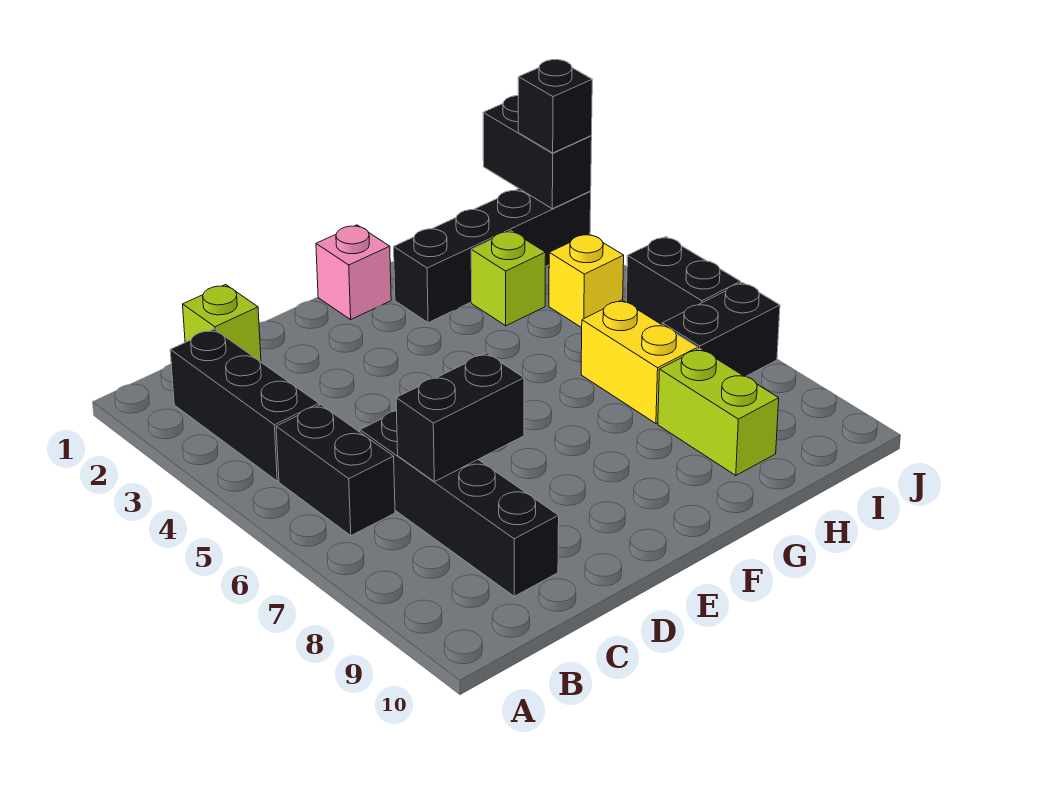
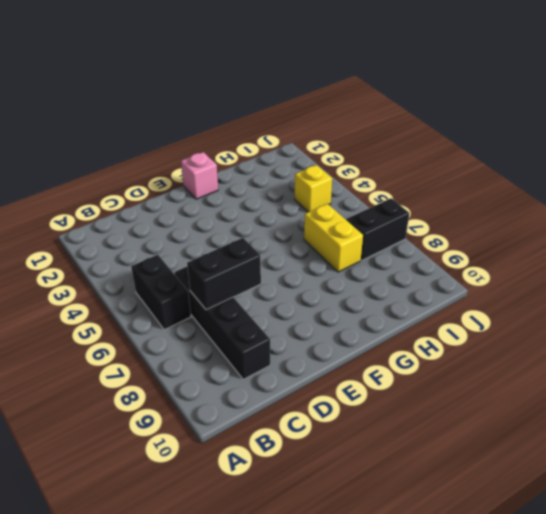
none -> black 1x3 brick [170,329,319,481]
none -> lime 1x1 brick [183,285,261,362]
none -> black 1x4 brick [394,189,591,323]

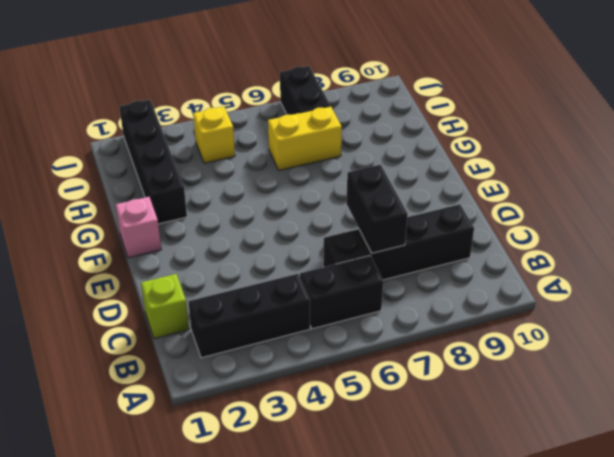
none -> lime 1x1 brick [471,231,546,326]
none -> lime 1x2 brick [658,348,779,475]
none -> black 1x2 brick [626,237,741,325]

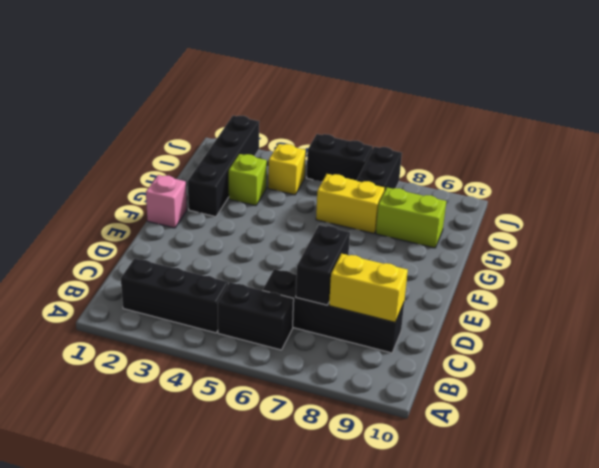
yellow 1x2 brick [329,254,408,322] -> none
none -> lime 1x1 brick [183,285,261,362]
none -> black 1x2 brick [483,96,592,209]
none -> black 1x1 brick [518,60,592,153]

